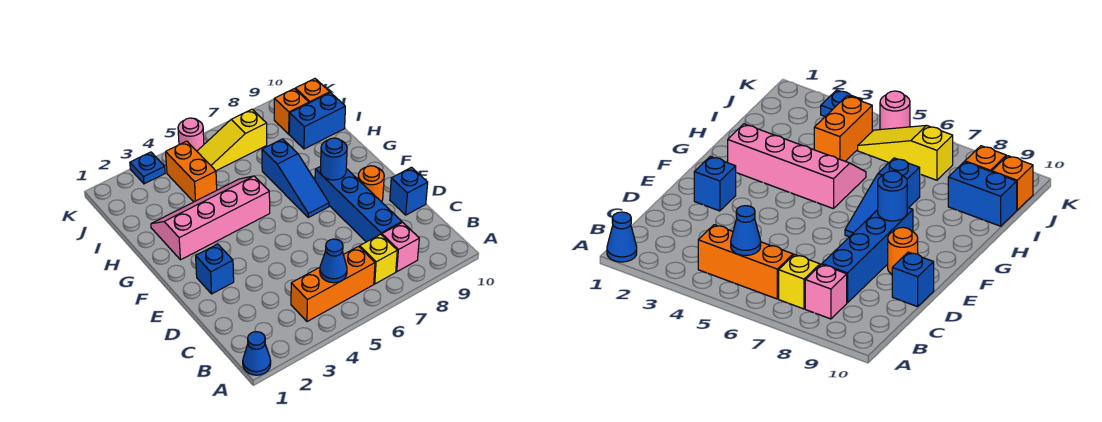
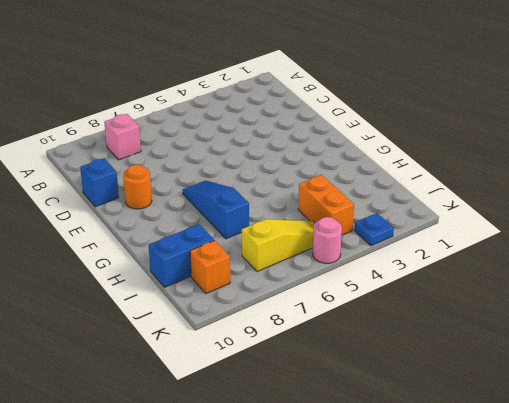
none -> blue 1x1 cone [243,332,271,375]
none -> orange 1x3 brick [291,247,375,322]
none -> yellow 1x1 brick [360,234,397,284]

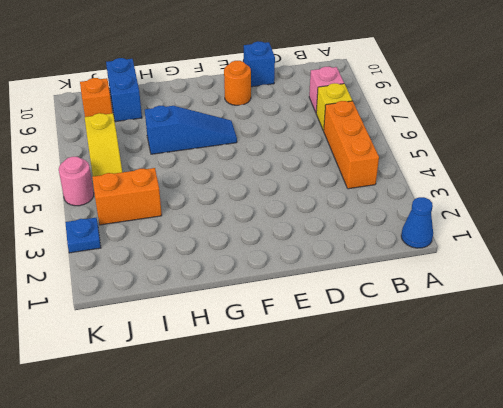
none -> blue 1x4 brick [315,166,402,242]
none -> blue 1x1 brick [196,244,234,294]
none -> pink 2x4 slope [151,176,270,260]

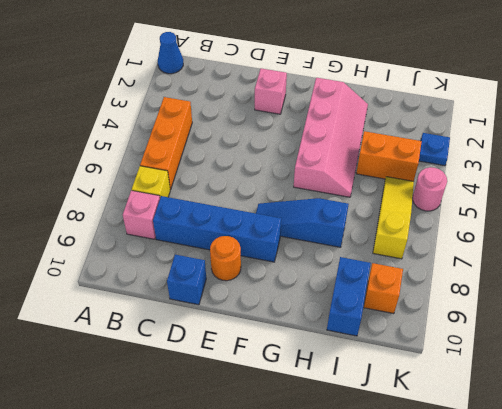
pink 1x1 brick [255,68,287,114] -> blue 1x1 brick [196,244,234,294]
none -> orange 1x1 brick [295,79,330,103]
none -> blue 1x1 cone [320,239,347,283]
none -> blue 1x1 round brick [320,138,347,180]

